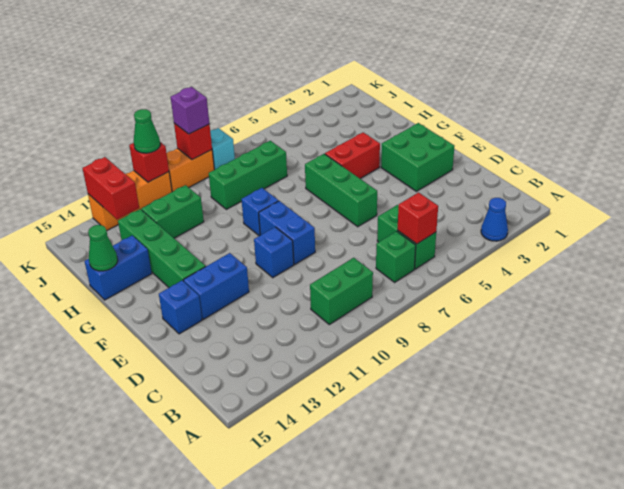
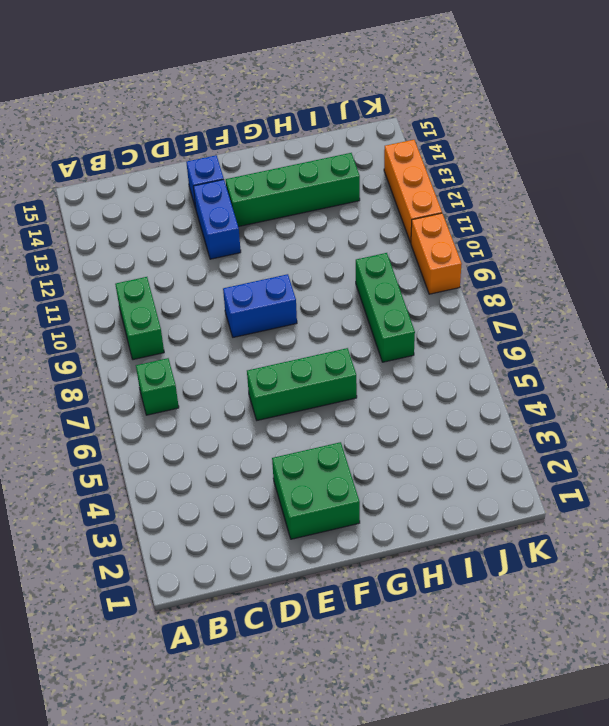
none -> blue 1x1 cone [481,198,508,241]
none -> green 1x2 brick [377,205,436,269]
none -> blue 1x1 brick [254,227,294,278]

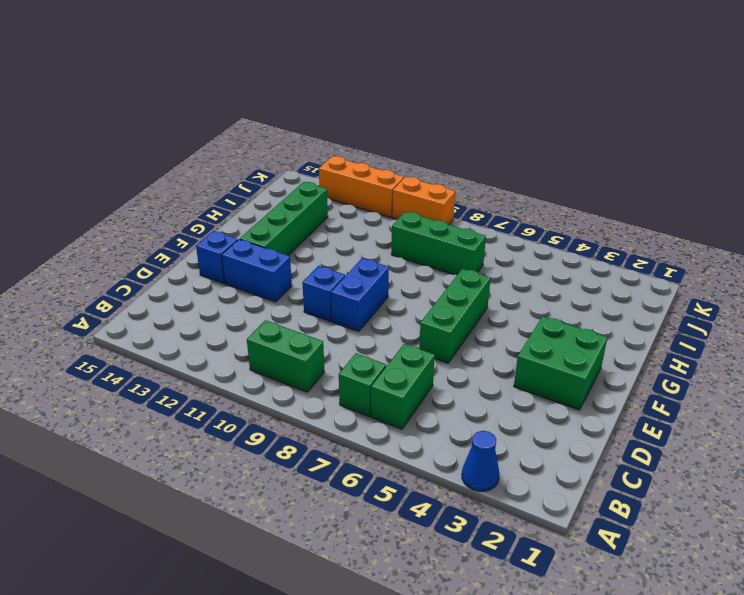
none -> red 1x2 brick [325,132,380,179]
none -> blue 1x1 brick [241,188,279,236]
none -> blue 1x2 brick [84,235,152,300]

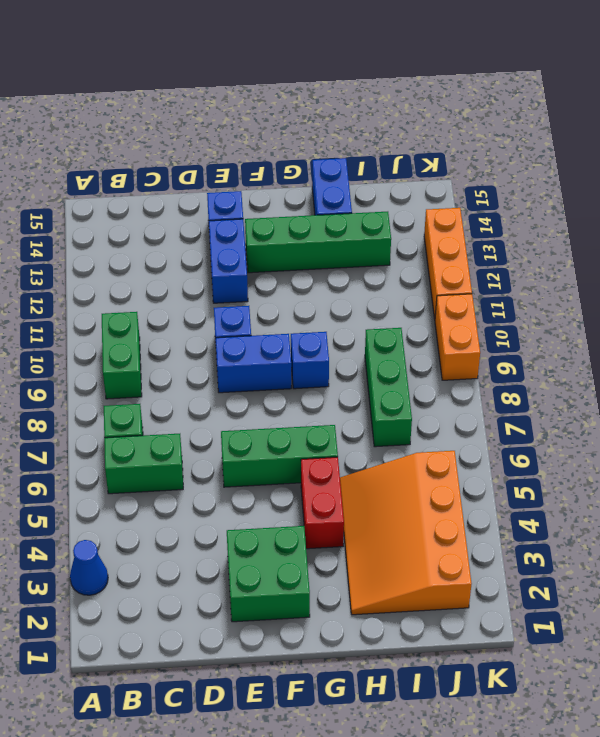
orange 3x4 slope [340,451,472,615] -> none
none -> green 1x2 brick [141,185,204,238]
none -> cyan 1x1 brick [210,128,235,170]
none -> red 1x1 brick [398,193,438,244]

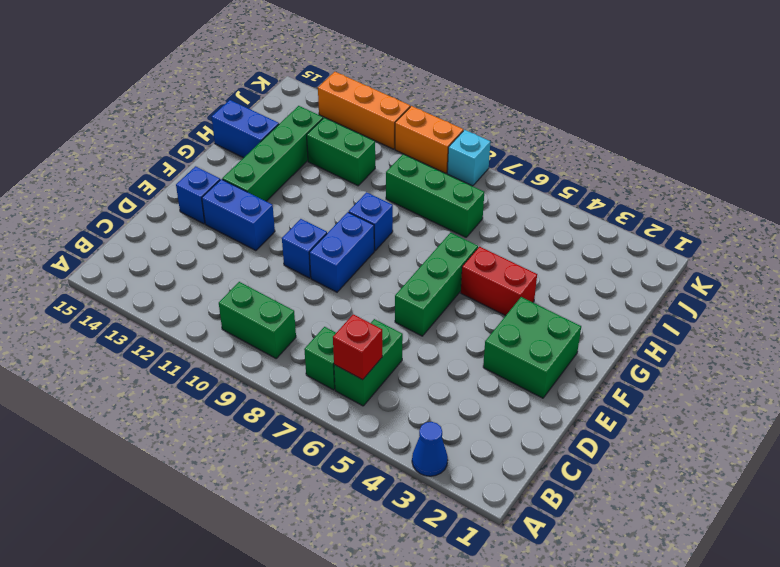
none -> green 1x1 cone [88,225,118,271]
none -> red 1x2 brick [82,157,139,219]
none -> red 1x1 brick [174,123,212,160]

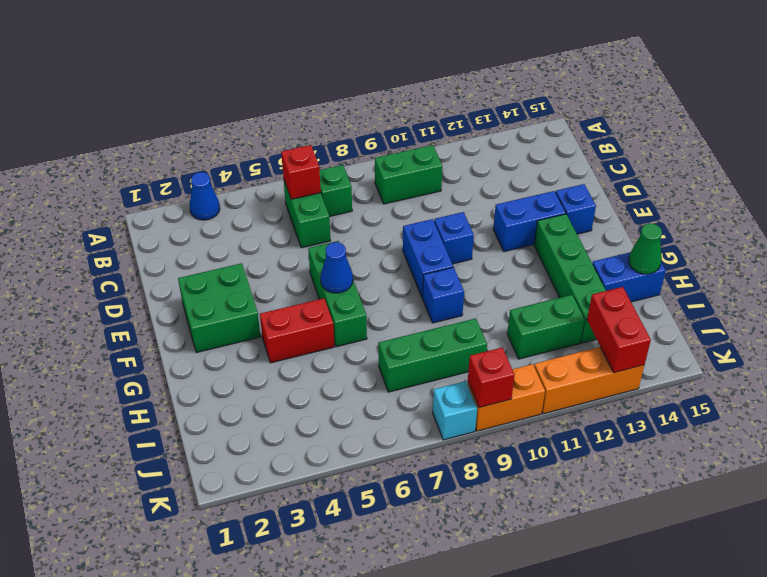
blue 1x1 cone [321,242,353,293] -> none
none -> red 1x1 brick [129,142,169,182]
none -> purple 1x1 brick [171,87,209,134]
none -> green 1x1 cone [134,109,160,153]

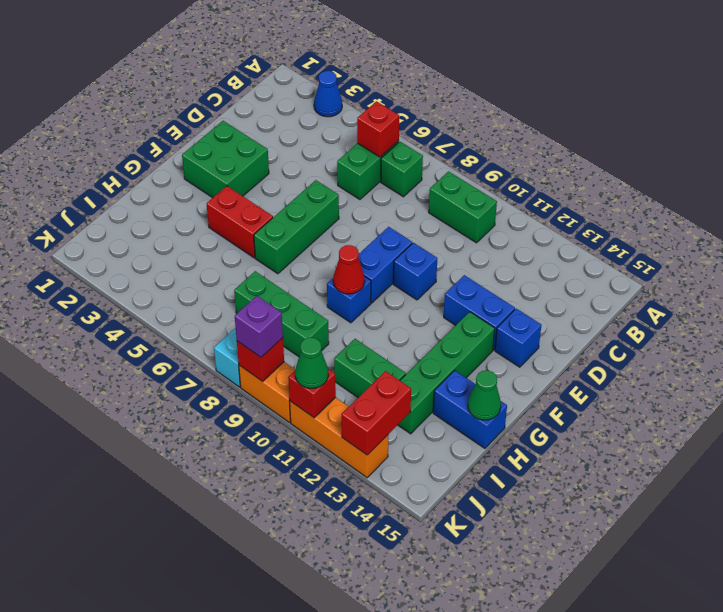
red 1x1 cone [333,245,365,294] -> none

